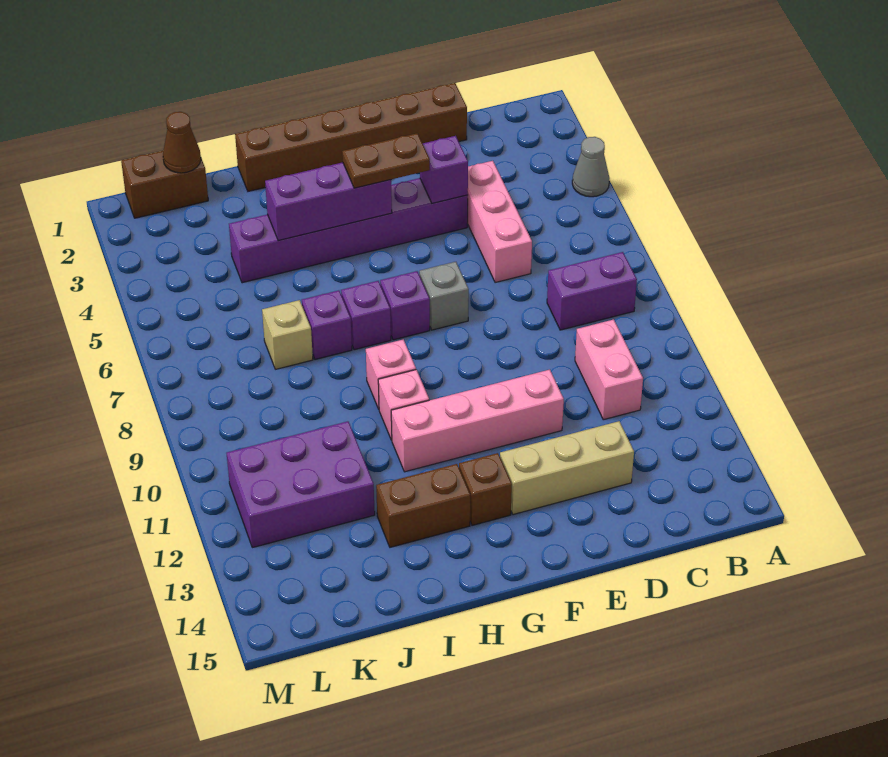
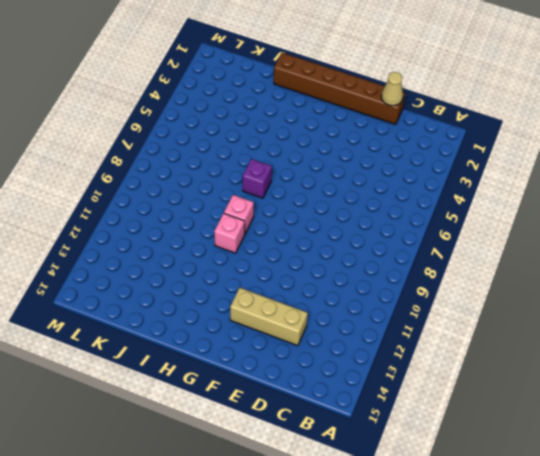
tan 1x1 cone [381,72,403,106] -> none
none -> grey 1x1 cone [572,137,609,197]
none -> purple 1x2 brick [547,252,637,330]
none -> pink 1x2 brick [575,319,643,420]

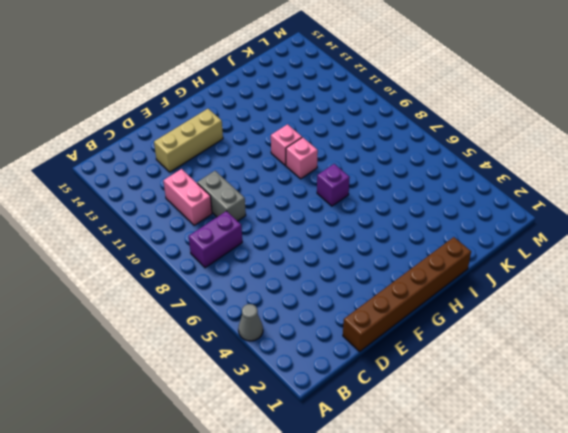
grey 1x2 brick [197,171,246,221] -> none
none -> pink 1x3 brick [467,161,532,283]
none -> purple 1x6 brick [229,178,468,283]
none -> pink 1x4 brick [391,370,564,472]

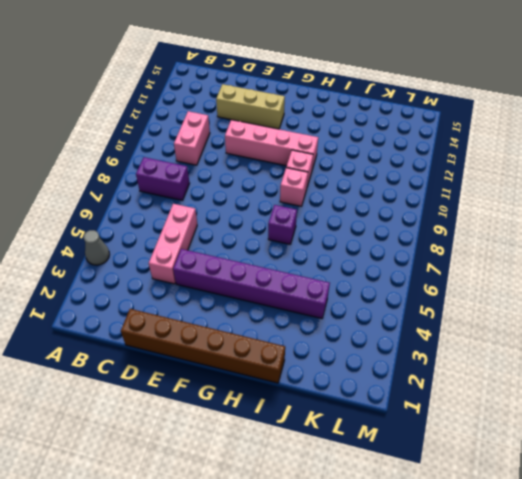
none -> grey 1x1 brick [419,262,469,330]
none -> purple 1x1 brick [380,271,430,340]
none -> brown 1x1 brick [459,453,512,525]

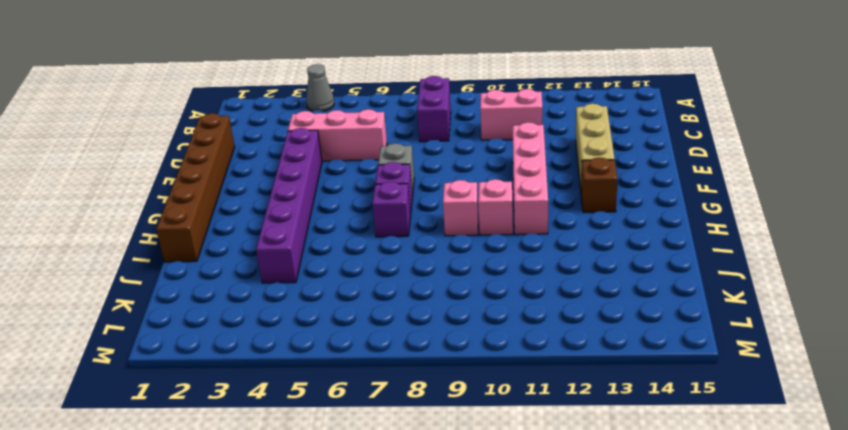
none -> brown 1x2 brick [376,464,470,547]
none -> purple 1x1 brick [302,290,352,359]
none -> tan 1x1 brick [262,300,313,369]

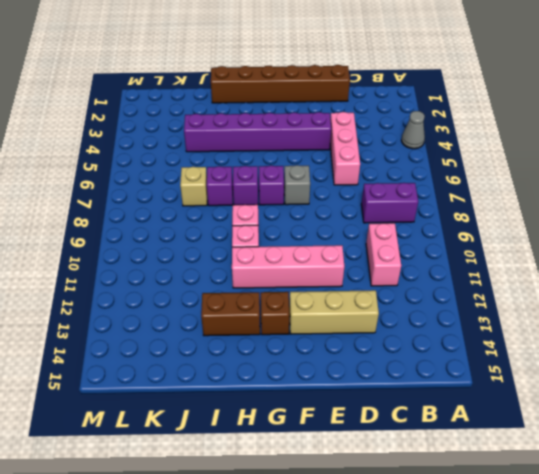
none -> purple 2x3 brick [227,421,375,548]
none -> brown 1x2 brick [121,151,208,218]
none -> purple 1x1 brick [420,136,468,203]

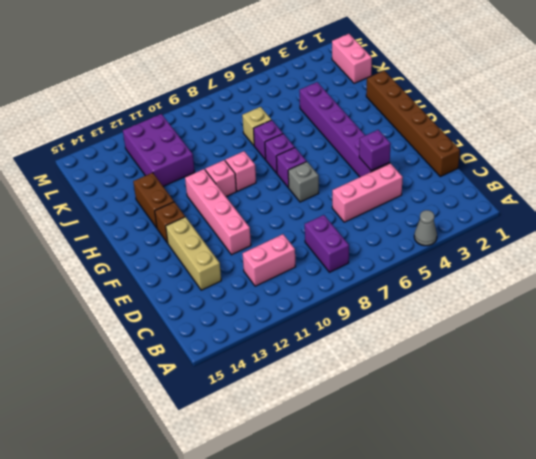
pink 1x2 brick [332,34,372,83] -> brown 1x2 brick [121,151,208,218]
none -> purple 1x3 brick [265,162,392,241]
none -> brown 1x1 cone [163,112,201,173]
none -> brown 1x2 plate [342,133,430,188]

